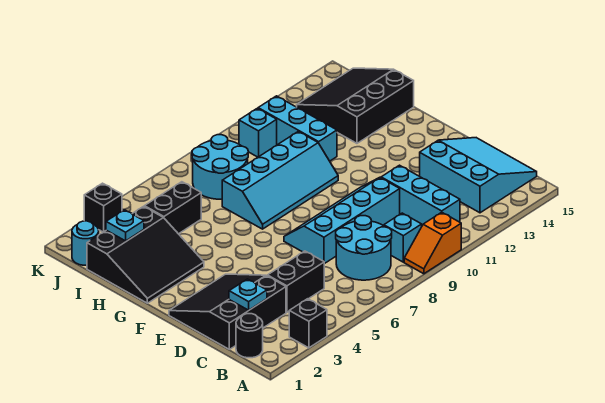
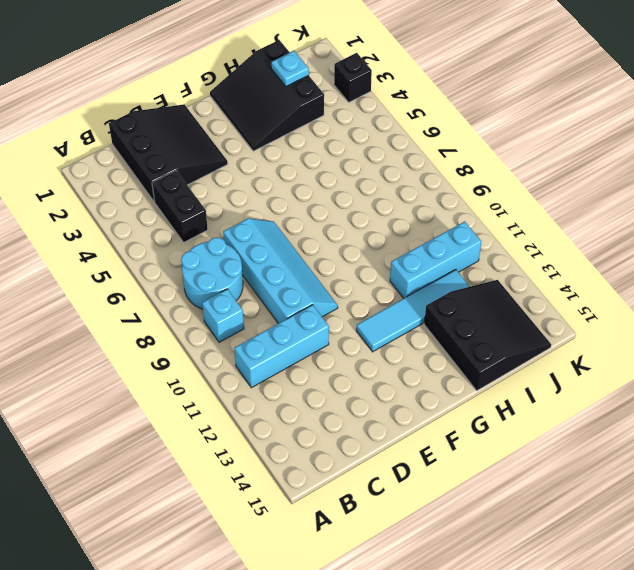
cyan 1x4 tile [356,270,470,352] -> none
none -> black 1x1 brick [289,299,327,348]
none -> orange 1x2 slope [404,212,461,274]
none -> black 1x1 round brick [236,314,263,358]

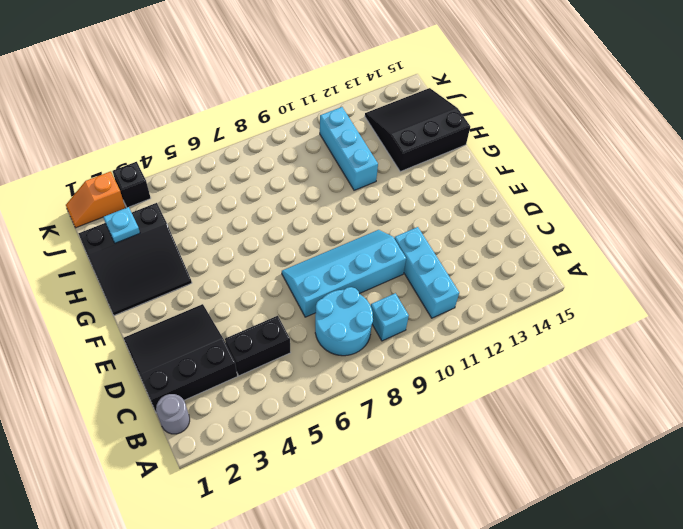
grey 1x1 round brick [156,394,190,434] -> black 1x1 round brick [236,314,263,358]
orange 1x2 slope [66,171,125,228] -> orange 1x2 slope moved to [404,212,461,274]
none -> black 1x1 brick [289,299,327,348]
none -> cyan 3x3 slope [420,138,537,213]
none -> cyan 2x4 slope [222,131,338,229]

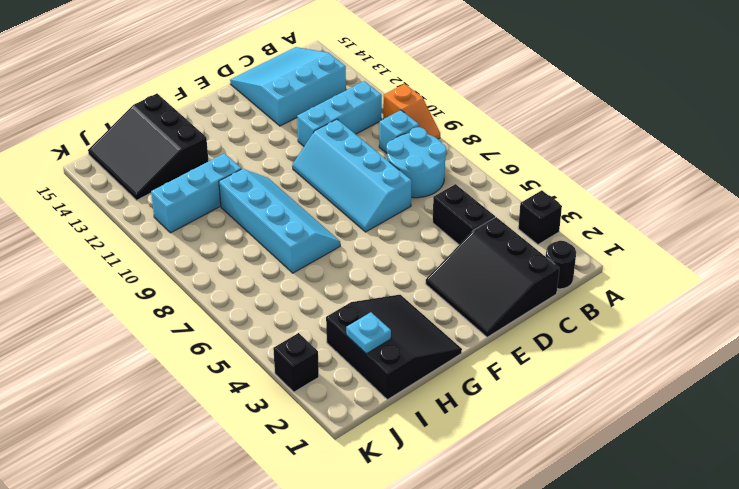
none -> black 1x2 brick [144,182,201,234]
none -> cyan 2x2 round brick [192,135,248,199]
none -> cyan 1x1 round brick [72,221,99,265]

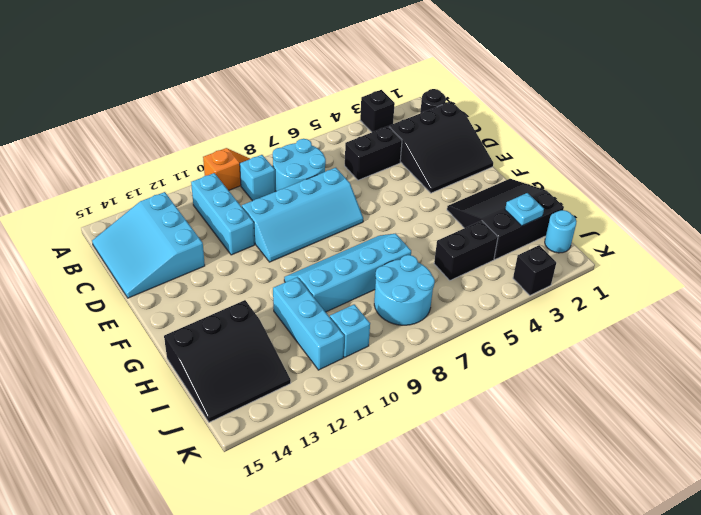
none -> cyan 1x1 plate [229,279,267,310]

